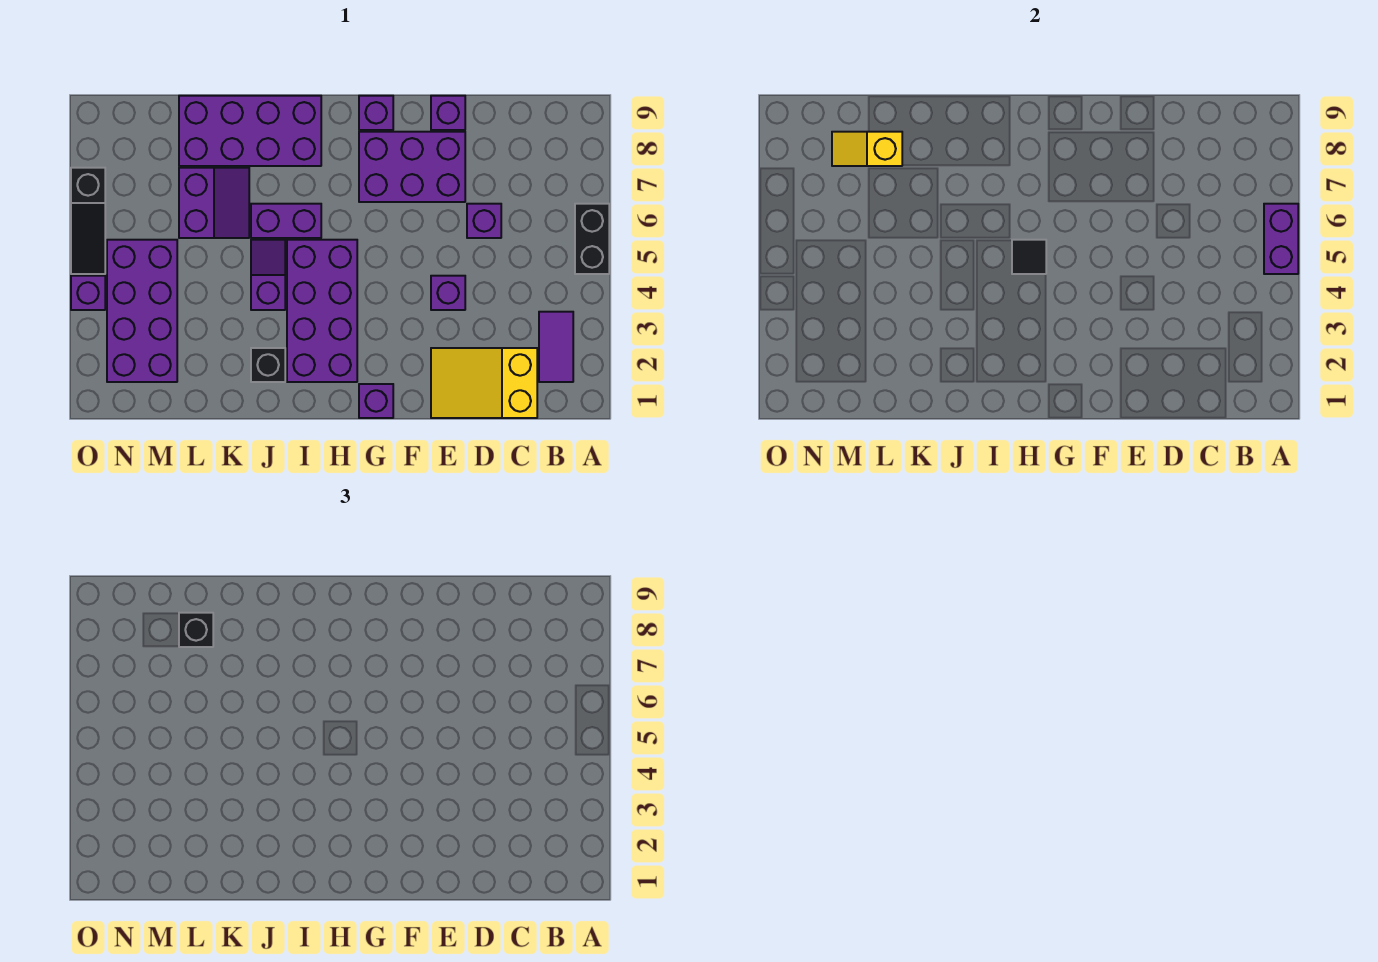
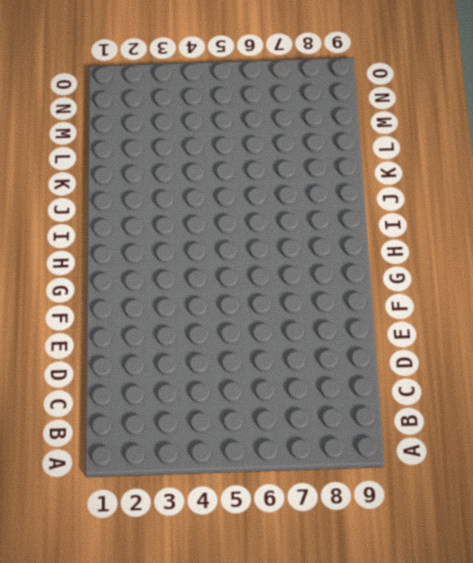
none -> black 1x2 brick [575,204,609,274]
none -> purple 1x2 tile [539,312,573,382]
none -> yellow 2x3 slope [431,348,537,418]

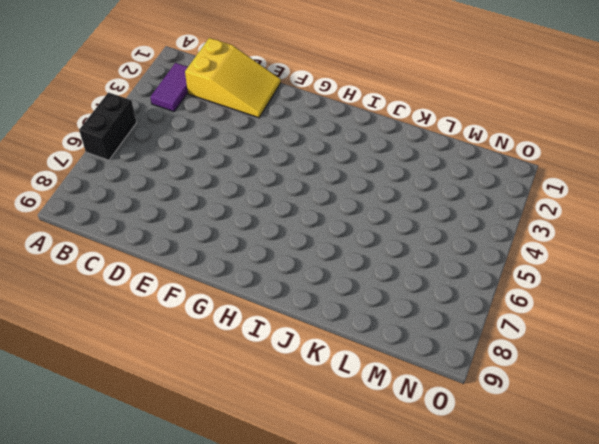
none -> purple 1x1 brick [467,204,501,238]
none -> purple 1x1 brick [431,276,465,310]
none -> purple 2x3 brick [359,132,465,202]

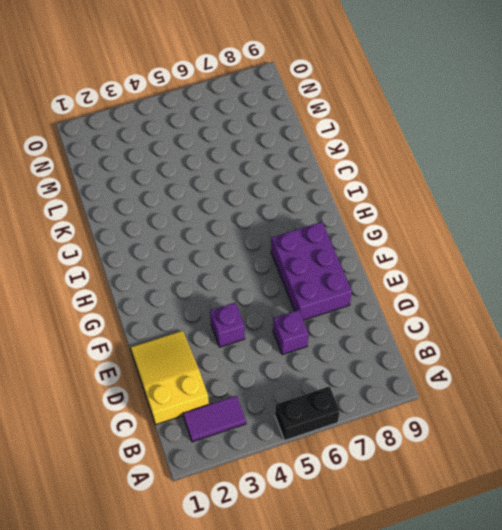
none -> purple 1x1 brick [431,96,465,130]
none -> purple 1x1 brick [359,384,393,418]
none -> purple 1x1 brick [359,96,393,130]

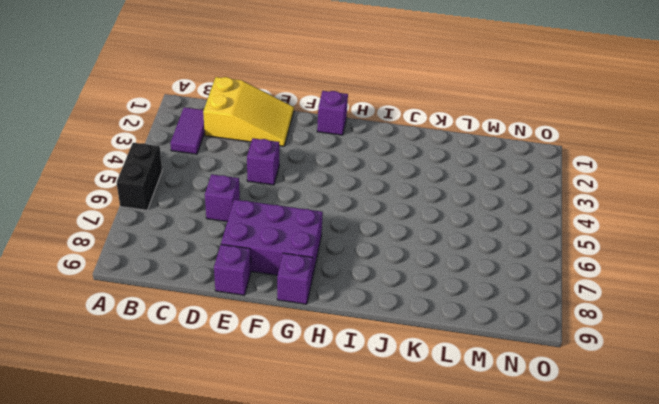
none -> purple 2x4 brick [287,240,357,382]
none -> purple 1x2 brick [251,204,321,238]
none -> purple 2x4 brick [179,96,321,166]

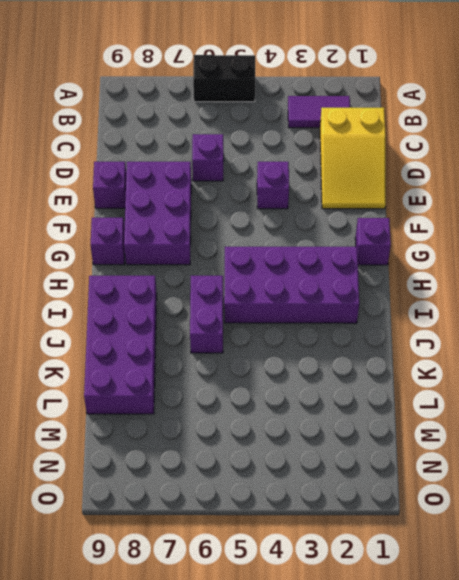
none -> black 1x1 brick [251,348,285,382]
none -> purple 1x2 slope [251,240,285,310]
none -> purple 2x2 slope [179,168,249,238]

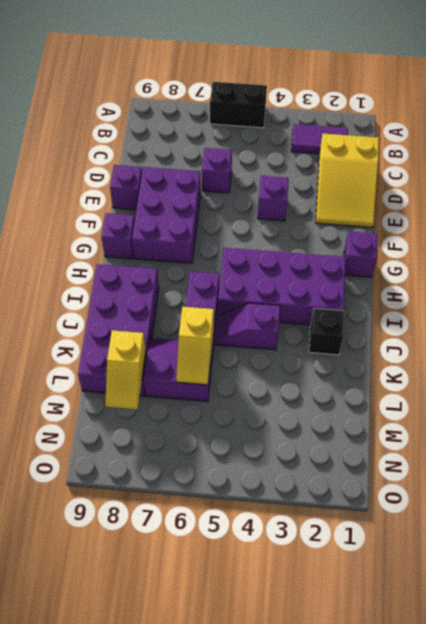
yellow 1x2 slope [176,307,214,385] -> none
none -> purple 2x4 brick [107,240,177,382]
none -> purple 1x1 brick [71,276,105,310]
none -> black 1x3 slope [71,168,105,274]

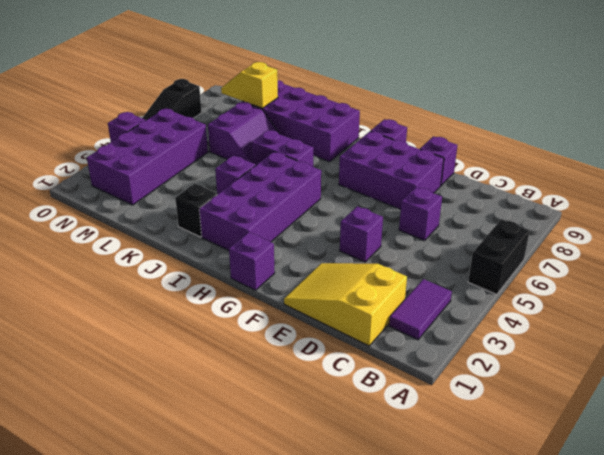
none -> purple 1x2 brick [1264,204,1298,274]
none -> black 1x1 tile [1012,240,1046,274]
none -> black 1x1 brick [179,613,213,647]

